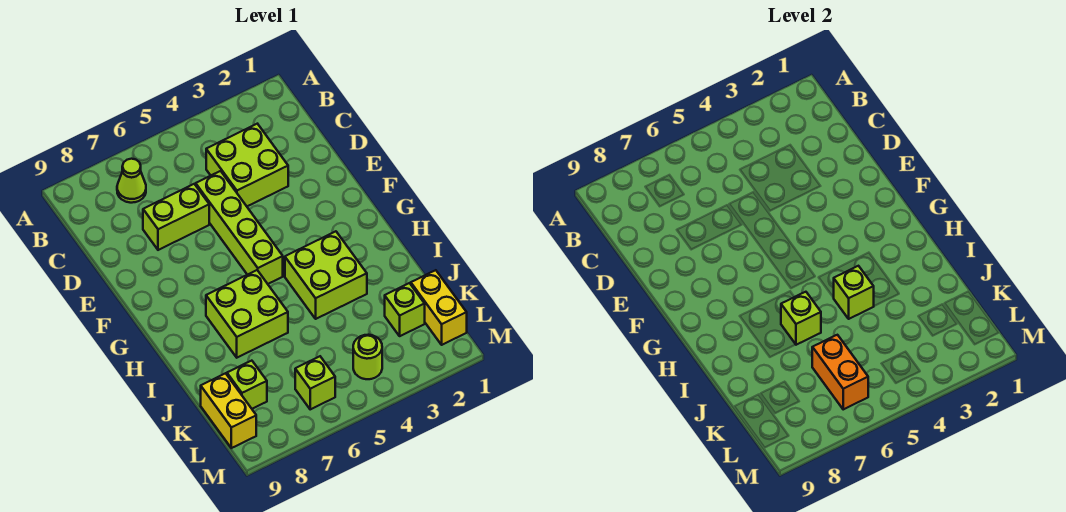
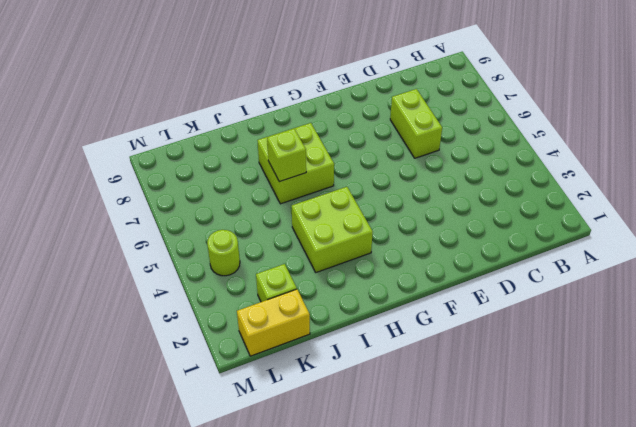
none -> lime 1x1 cone [117,159,146,203]
none -> lime 2x2 brick [206,124,288,206]
none -> lime 1x4 brick [196,171,283,284]

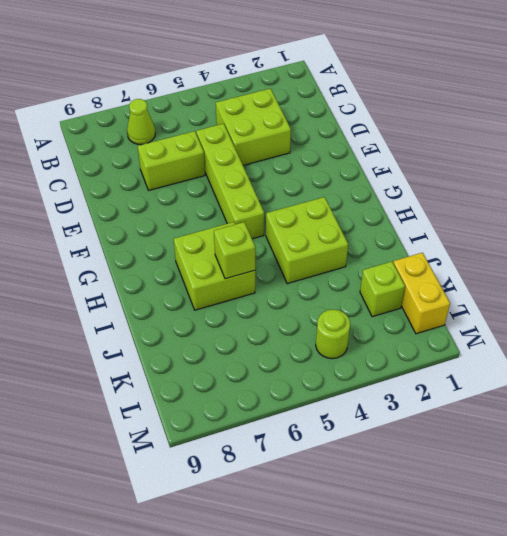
none -> lime 1x1 brick [227,361,267,409]
none -> yellow 1x2 brick [201,373,256,448]
none -> lime 1x1 brick [295,356,335,409]

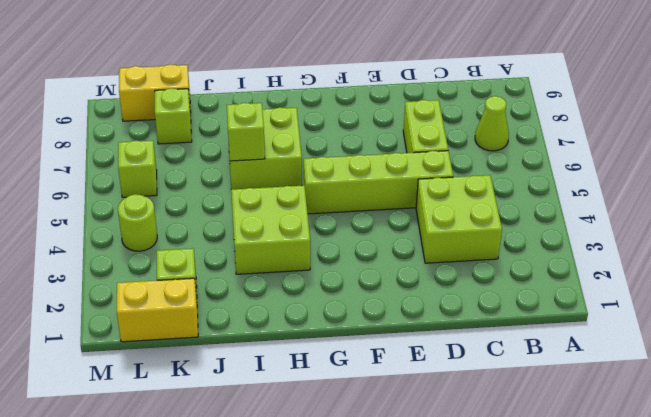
none -> lime 1x1 brick [834,266,874,319]
none -> orange 1x2 brick [812,335,868,409]

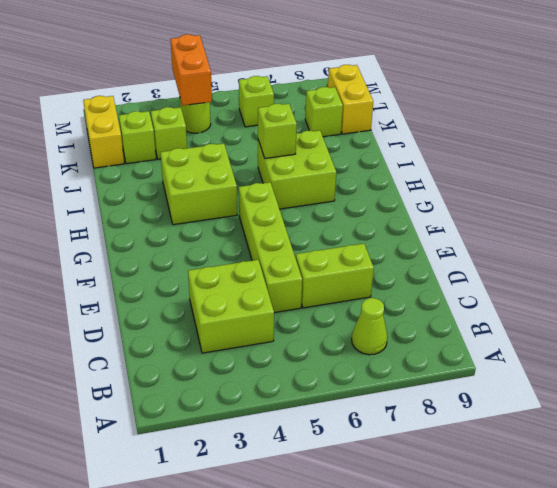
lime 1x1 brick [151,107,187,159] -> lime 1x1 brick moved to [834,266,874,319]
orange 1x2 brick [171,34,212,106] -> orange 1x2 brick moved to [812,335,868,409]

